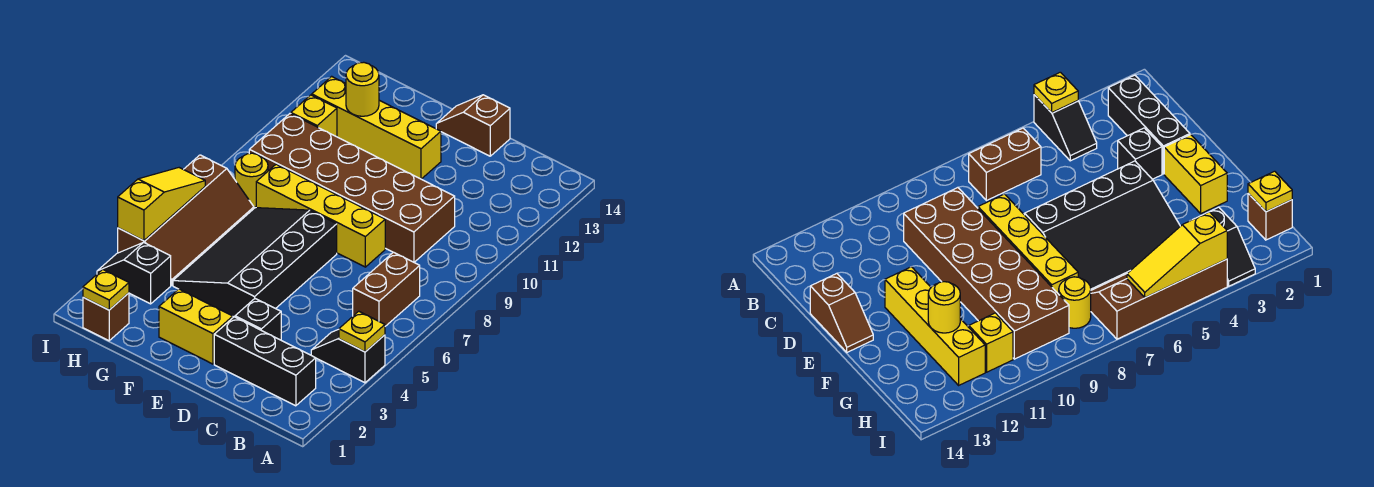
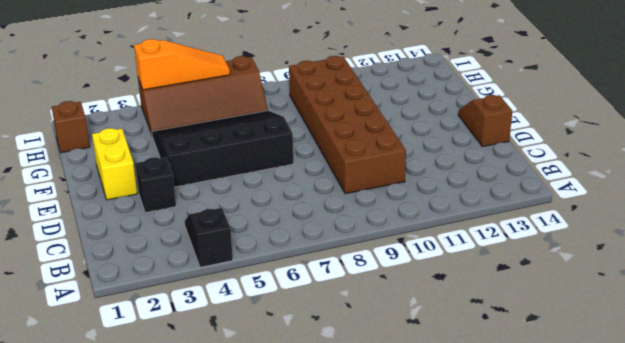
orange 1x3 slope [134,39,230,90] -> yellow 1x3 slope [118,168,205,241]
none -> black 1x3 brick [214,317,316,406]
none -> brown 1x2 brick [353,252,420,326]
none -> yellow 1x4 brick [256,164,385,267]

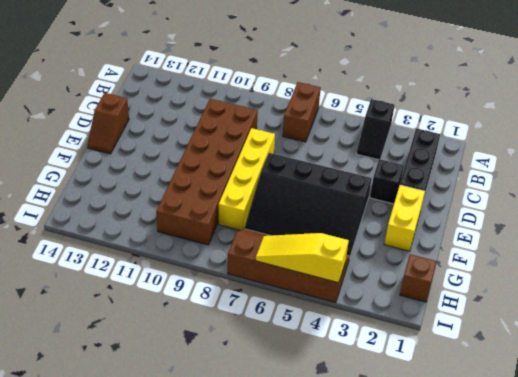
brown 1x2 brick [283,82,321,142] -> brown 1x2 brick turned to [353,252,420,326]
none -> yellow 1x4 brick [312,76,441,179]
none -> black 1x2 slope [97,242,171,304]
none -> yellow 1x1 round brick [235,153,268,207]

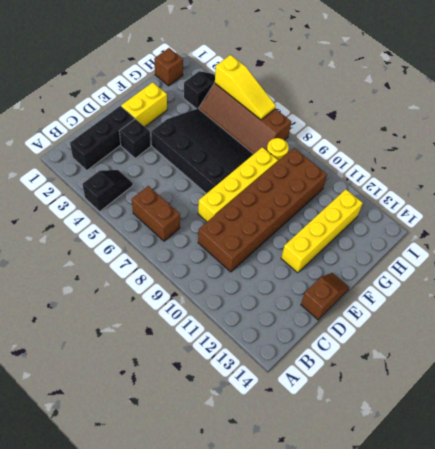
none -> yellow 1x1 brick [291,95,337,137]
none -> yellow 1x1 plate [339,311,385,352]
none -> yellow 1x1 round brick [346,62,379,116]

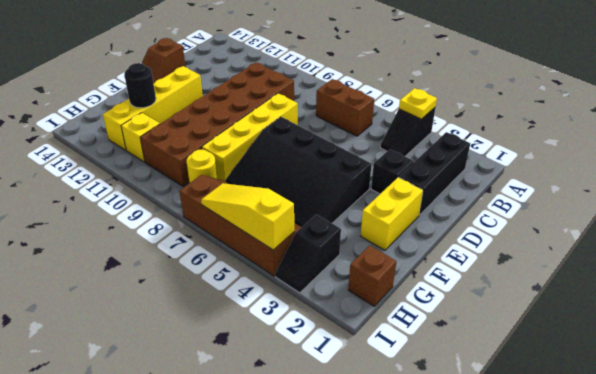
black 1x1 round brick [124,63,156,108] -> yellow 1x1 round brick [346,62,379,116]
none -> yellow 1x1 plate [83,269,129,310]

